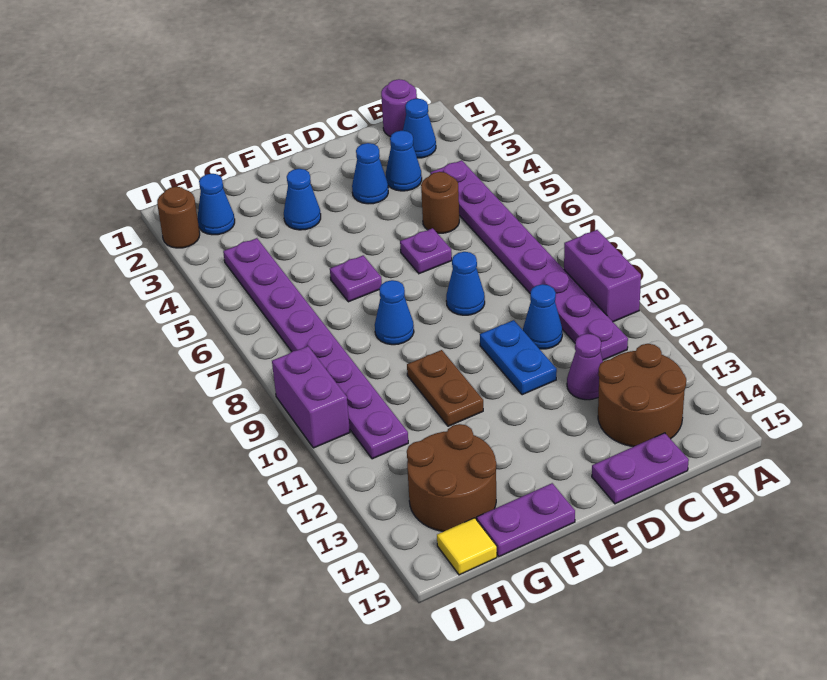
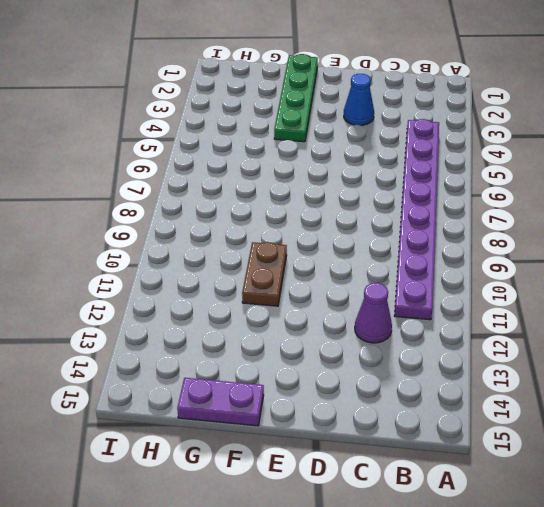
green 1x4 plate [274,54,318,142] -> blue 1x1 cone [284,169,321,230]
none -> purple 1x2 brick [564,230,641,322]
none -> purple 1x1 round brick [381,79,417,137]
none -> blue 1x1 cone [403,99,436,158]

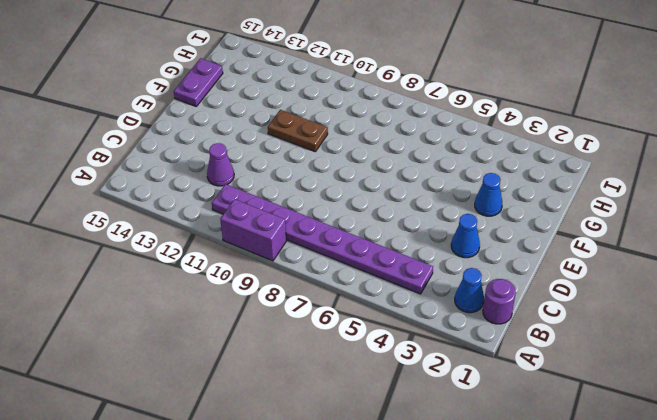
none -> brown 2x2 round brick [598,344,686,447]
none -> blue 1x1 cone [386,131,422,191]
none -> brown 1x1 round brick [421,172,459,233]

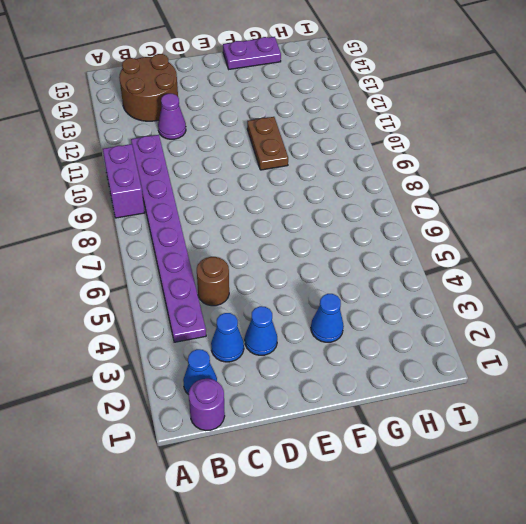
none -> blue 1x1 cone [523,284,562,349]
none -> purple 1x2 plate [592,433,689,504]
none -> purple 1x1 plate [400,228,452,274]

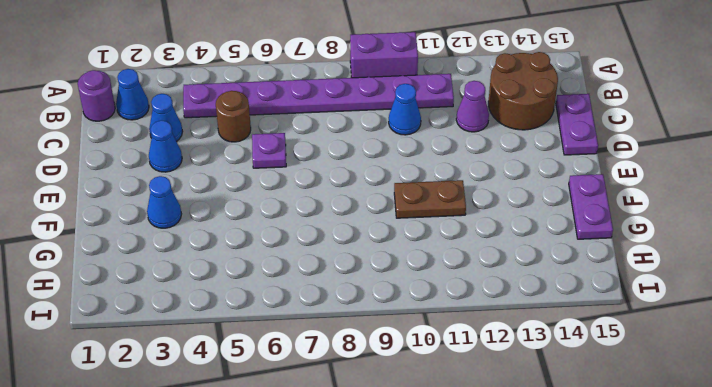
none -> blue 1x1 cone [446,252,485,315]
none -> blue 1x2 plate [480,320,557,395]
none -> purple 1x1 plate [330,255,382,302]

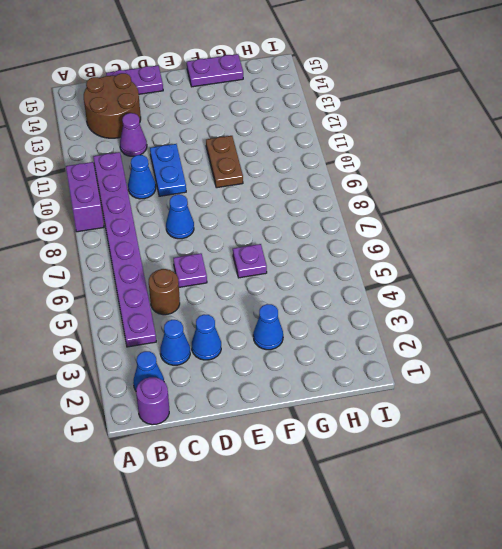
none -> blue 1x1 cone [375,280,414,345]
none -> brown 2x2 round brick [407,424,496,532]
none -> blue 1x1 cone [198,174,235,235]

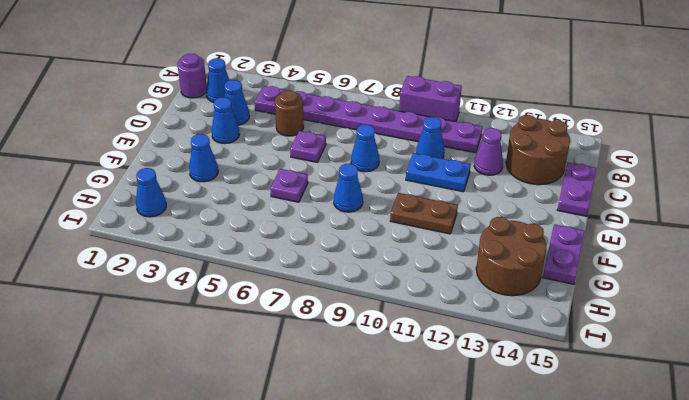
none -> purple 1x8 plate [223,238,408,459]
none -> yellow 1x1 tile [437,518,497,575]
none -> brown 1x1 round brick [157,187,200,248]

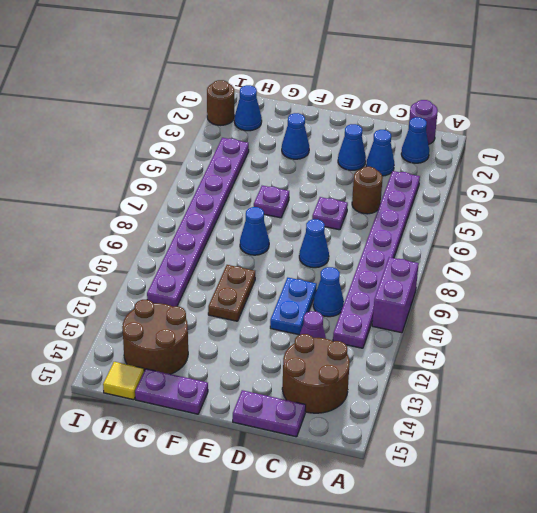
none -> purple 1x2 brick [272,346,350,448]

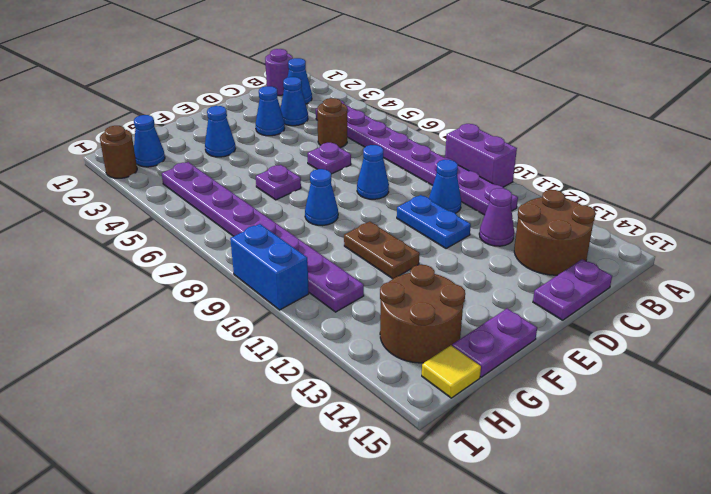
blue 1x2 brick [230,224,309,310] -> purple 1x2 brick [272,346,350,448]

